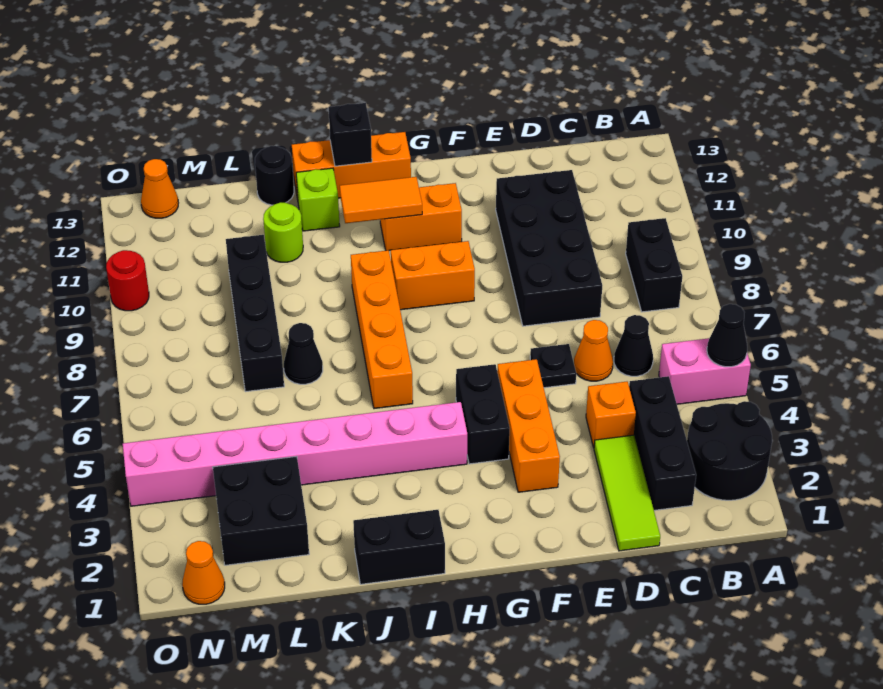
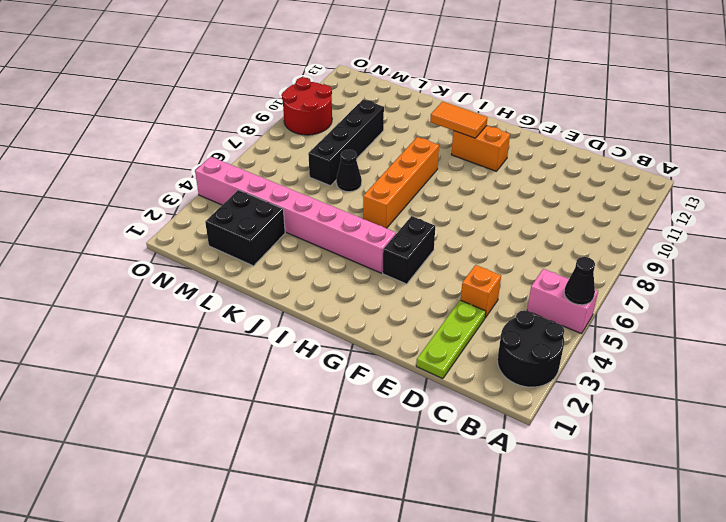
lime 1x3 plate [416,300,486,379] -> lime 1x3 tile [594,435,660,551]
red 2x2 round brick [282,77,332,135] -> red 1x1 round brick [106,250,149,311]
none -> black 1x2 brick [626,218,682,312]
none -> black 1x3 brick [629,376,696,510]
none -> black 1x1 cone [614,315,653,376]
none -> orange 1x1 cone [574,320,613,381]

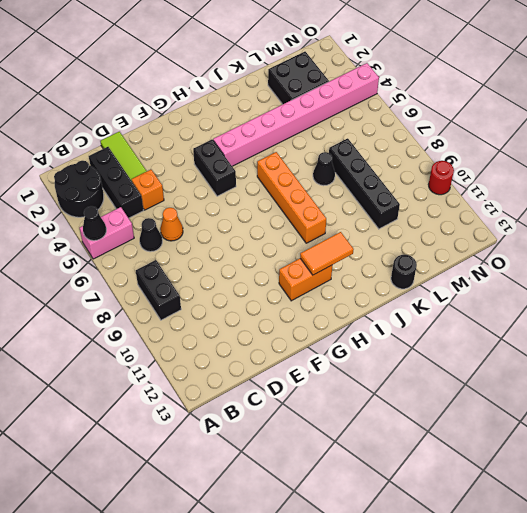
none -> black 2x4 brick [496,170,602,326]
none -> black 1x1 plate [530,344,576,388]
none -> orange 1x3 brick [497,359,560,492]
none -> orange 1x2 brick [391,241,475,310]

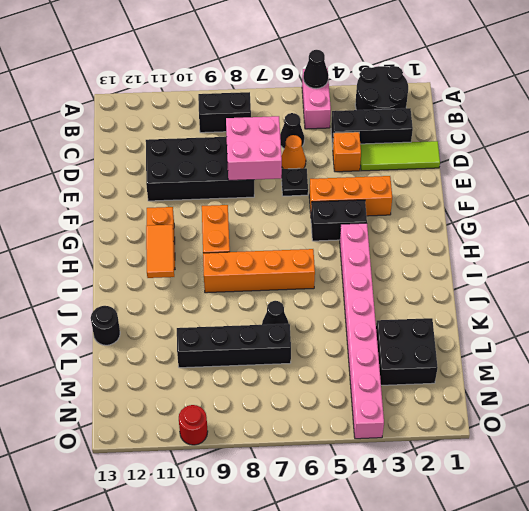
pink 2x2 brick [226,116,282,180] -> none
none -> orange 1x3 brick [292,132,411,199]
none -> black 1x2 brick [353,510,445,584]
none -> lime 1x1 brick [296,168,340,231]
none -> lime 1x1 round brick [263,202,303,262]

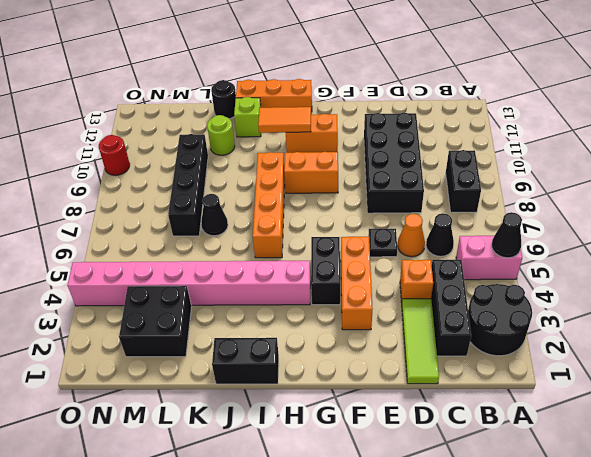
none -> orange 1x1 cone [182,541,225,604]
none -> orange 1x1 cone [141,159,178,218]
none -> black 1x1 brick [329,103,372,166]

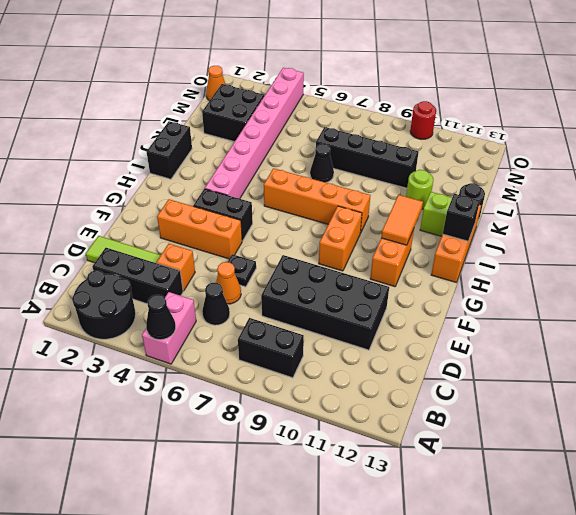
none -> orange 1x1 cone [141,159,178,218]

